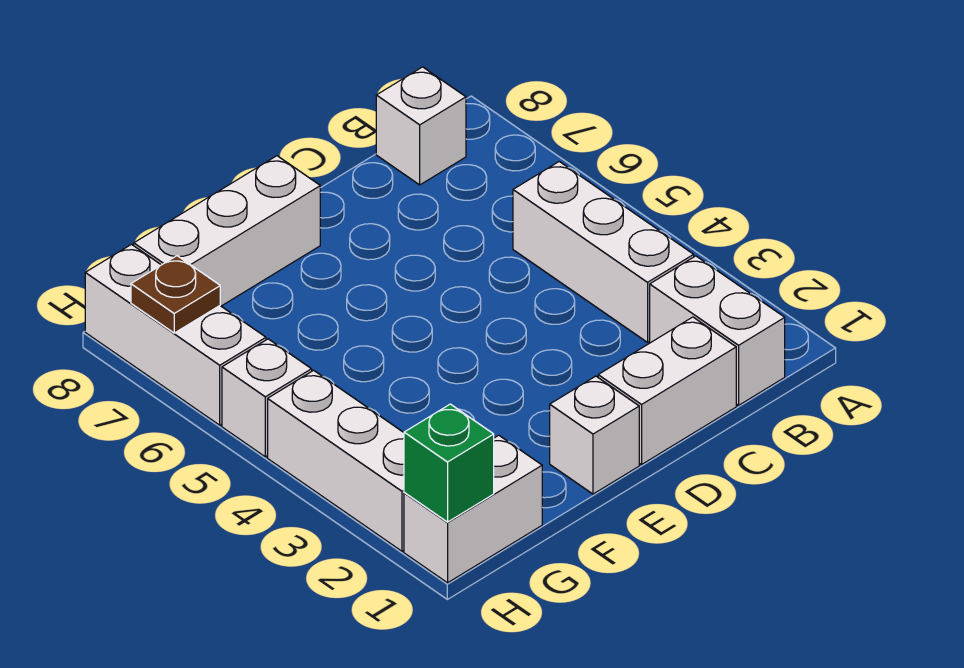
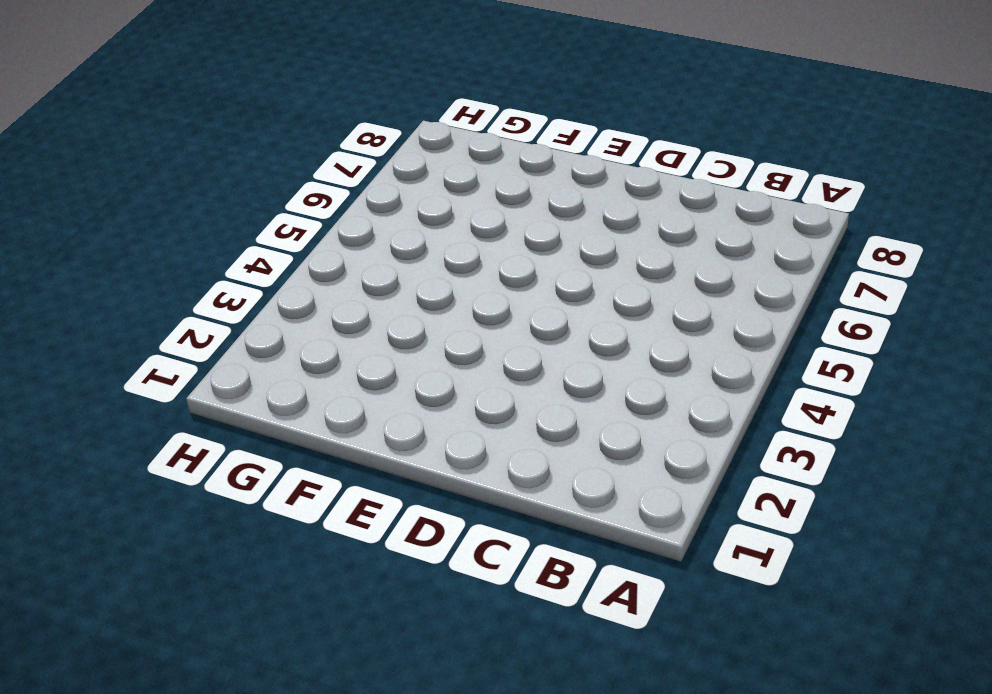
none -> white 1x2 brick [650,256,785,405]
none -> white 1x3 brick [513,162,694,342]
none -> white 1x1 brick [376,67,466,185]

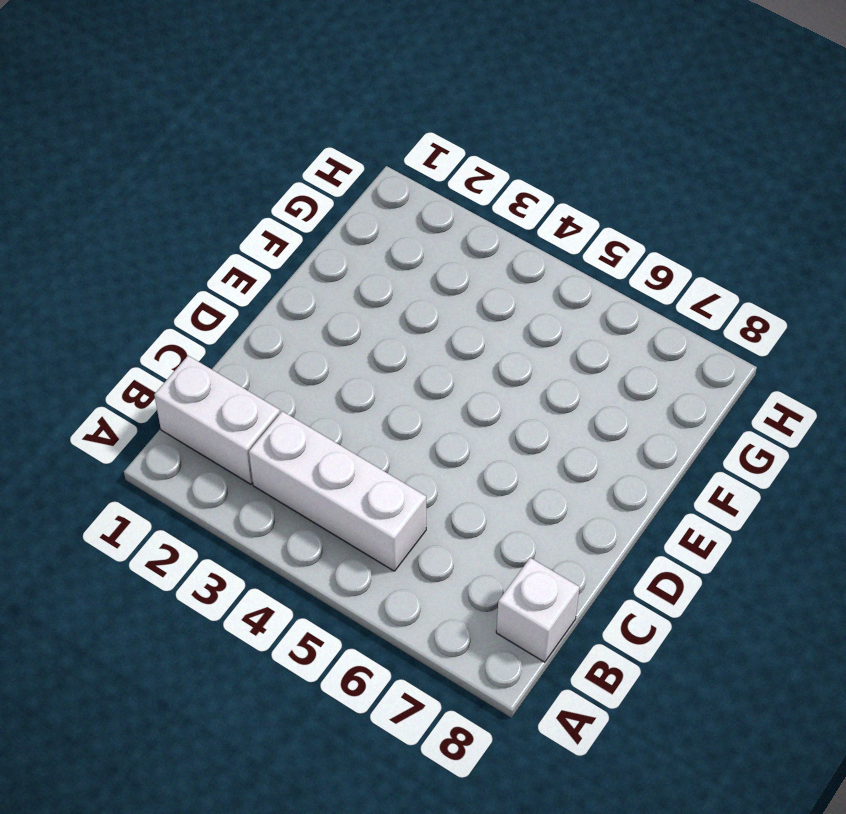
none -> white 1x2 brick [598,317,736,464]
none -> white 1x1 brick [550,376,639,494]
none -> white 1x3 brick [134,156,320,306]

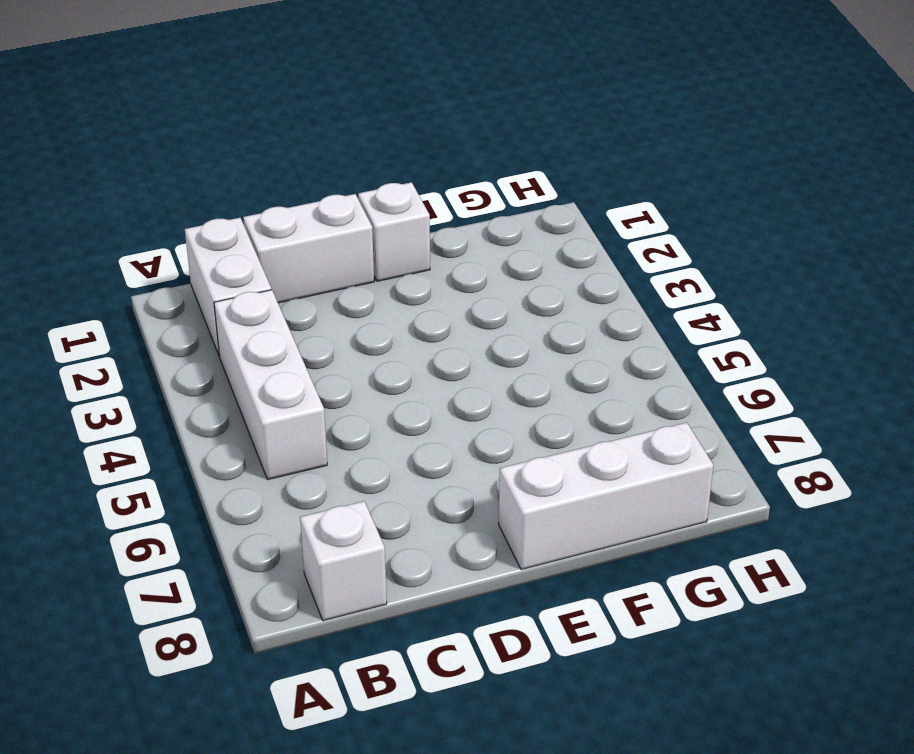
none -> white 1x2 brick [404,435,542,583]
none -> white 1x3 brick [268,370,404,551]
none -> white 1x1 brick [222,339,312,457]

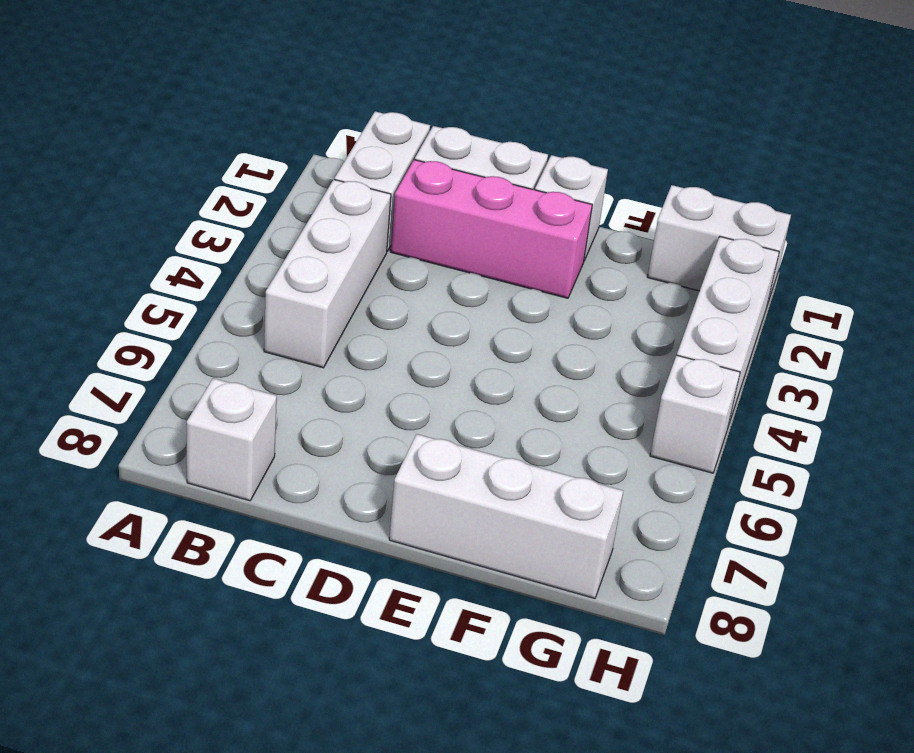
pink 1x3 brick [391,160,592,298] -> none
none -> white 1x3 brick [85,244,266,425]
none -> green 1x1 brick [404,404,494,522]
none -> brown 1x1 plate [131,256,220,333]

